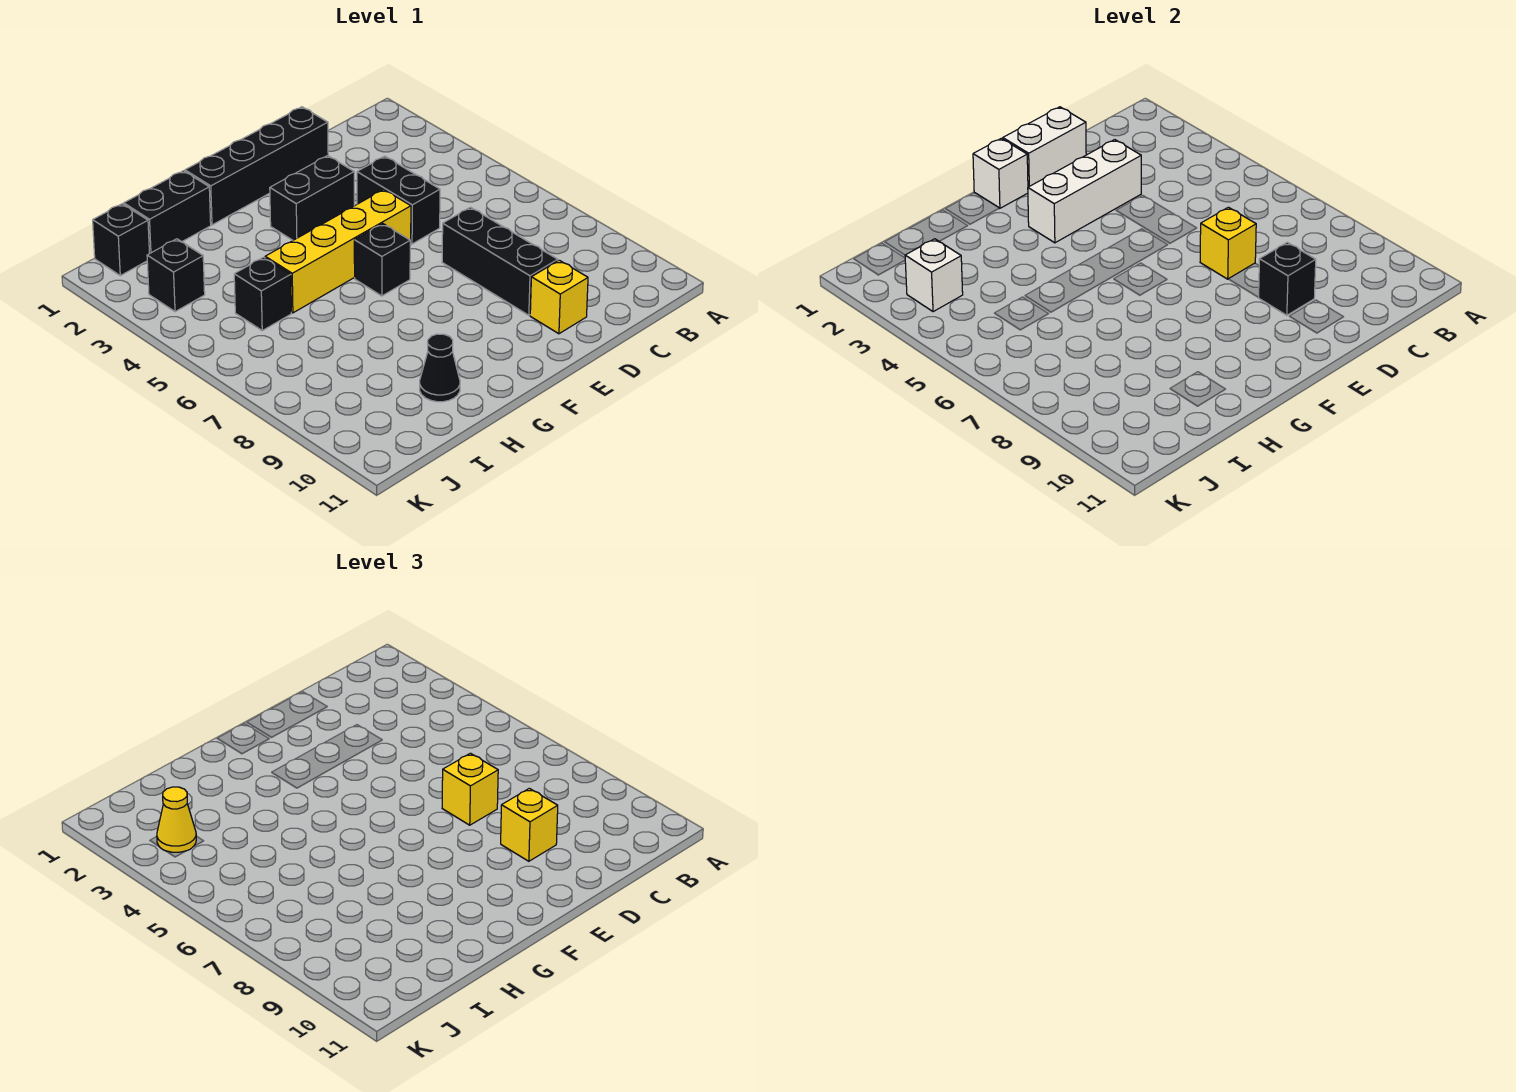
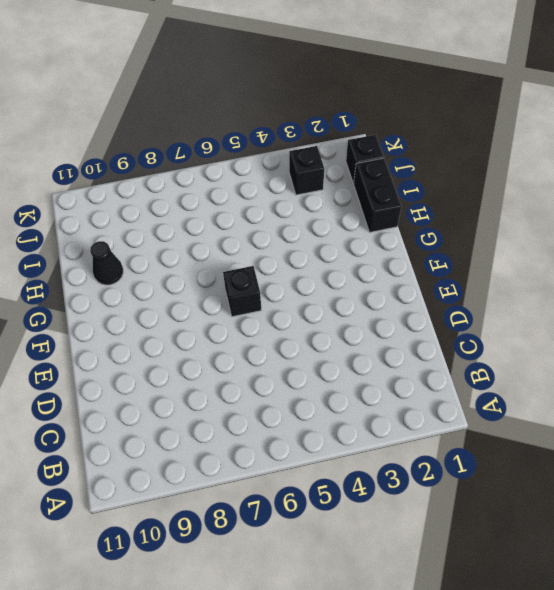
none -> black 1x4 brick [185,107,328,225]
none -> black 1x2 brick [357,156,440,244]
none -> black 1x3 brick [442,207,558,315]

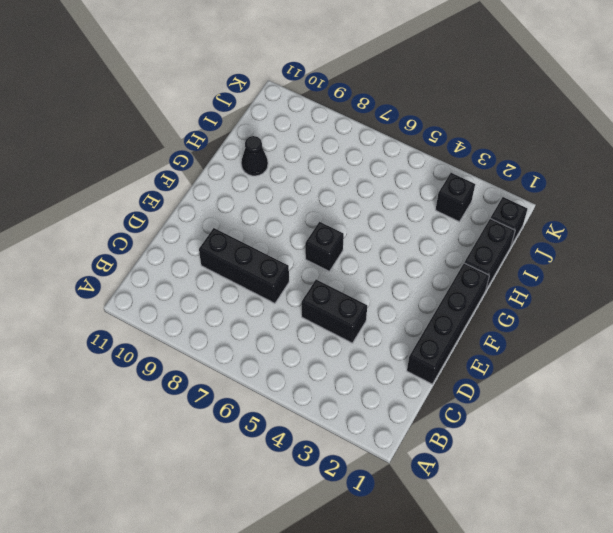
none -> yellow 1x1 brick [530,260,588,334]
none -> black 1x2 brick [270,156,354,240]
none -> yellow 1x4 brick [265,190,411,313]

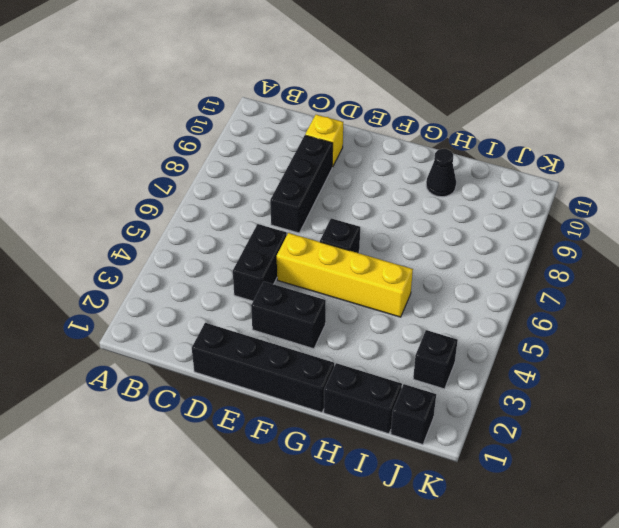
none -> black 1x1 brick [234,257,291,330]
none -> white 1x2 brick [1003,107,1086,187]
none -> white 1x3 brick [1028,140,1141,243]

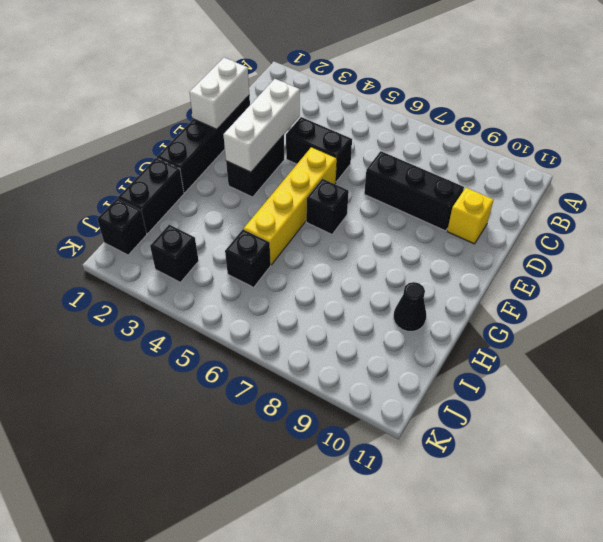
none -> yellow 1x1 brick [1200,207,1256,279]
none -> black 1x1 brick [1258,242,1316,315]
none -> white 1x1 brick [973,138,1028,208]

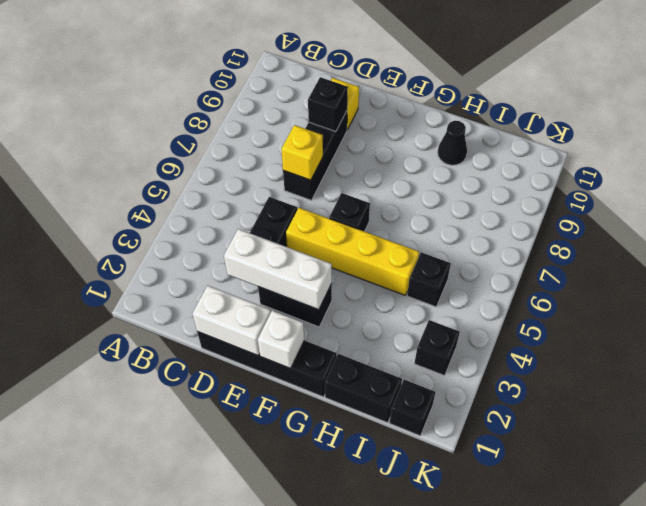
none -> white 1x1 brick [905,239,963,312]
none -> yellow 1x1 brick [442,753,498,825]
none -> yellow 1x1 brick [501,788,558,861]

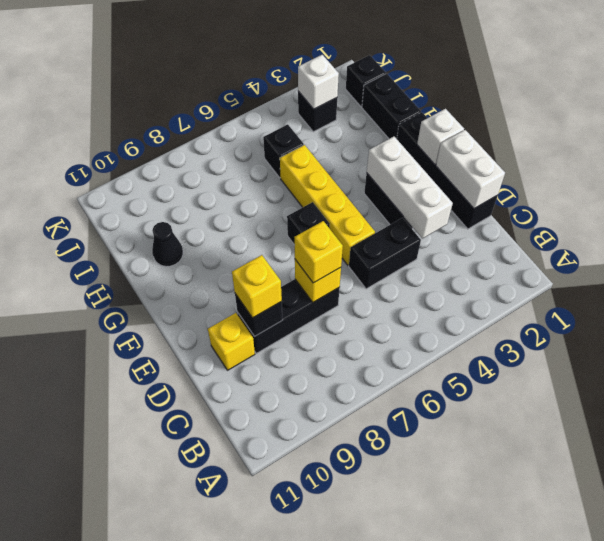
none -> yellow 1x1 cone [157,787,196,852]

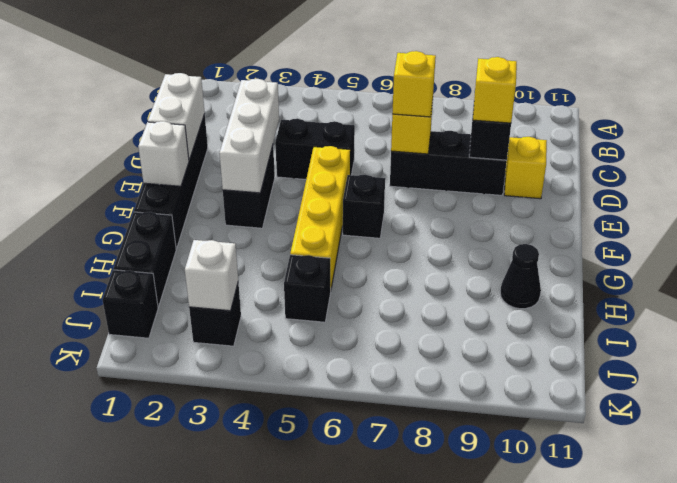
none -> yellow 1x1 cone [157,787,196,852]

